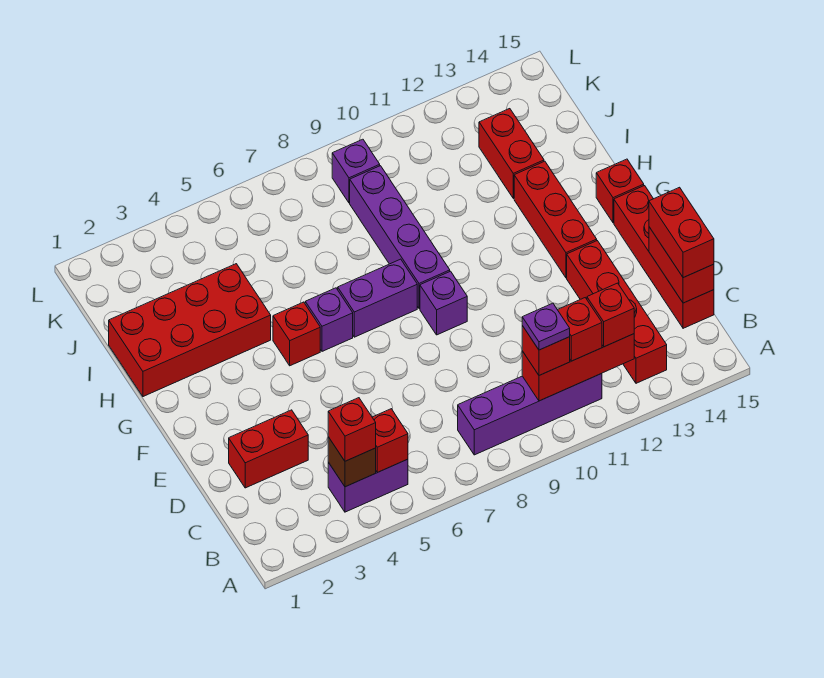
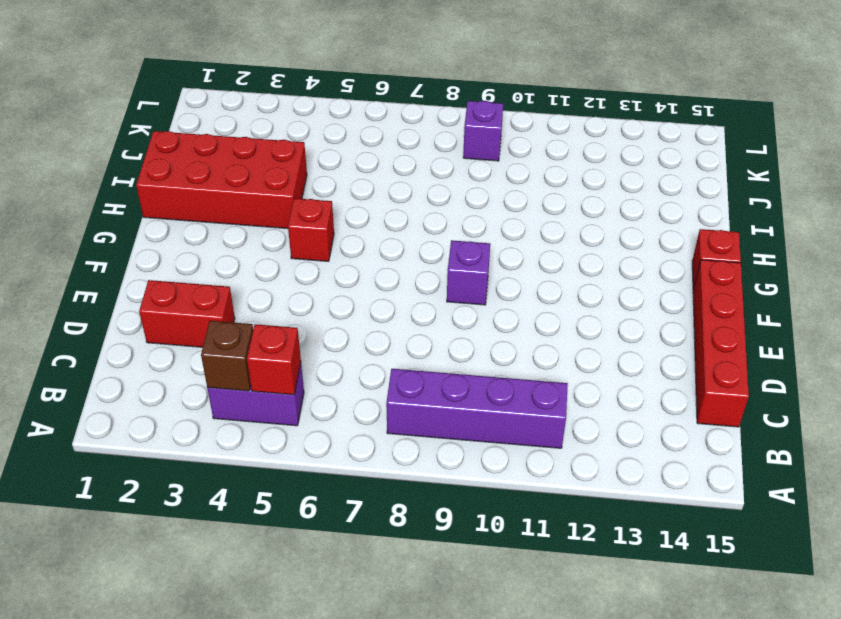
none -> red 1x4 brick [567,241,667,383]
none -> red 1x3 brick [514,161,597,278]
none -> purple 1x1 brick [305,288,353,351]

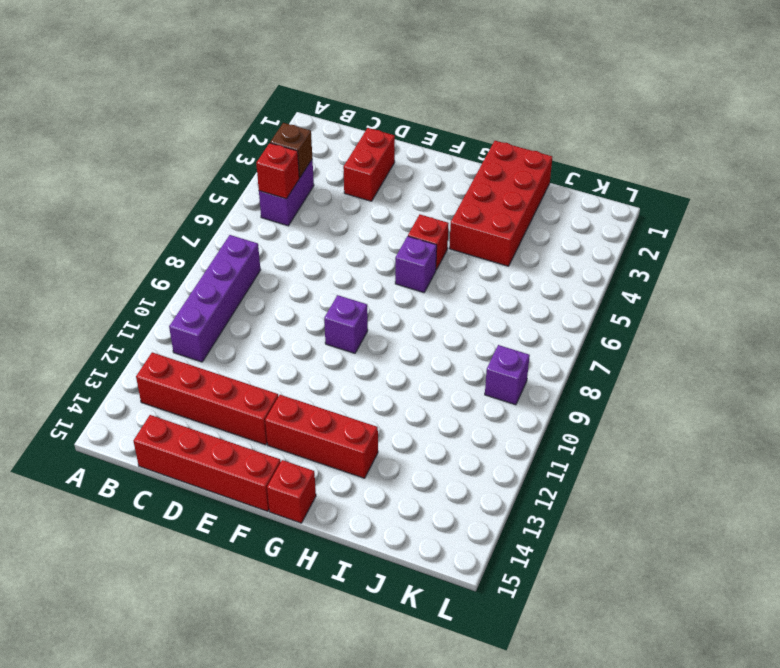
none -> purple 1x2 brick [338,259,417,337]
none -> purple 1x4 brick [350,166,450,309]
none -> red 1x2 brick [479,109,544,199]

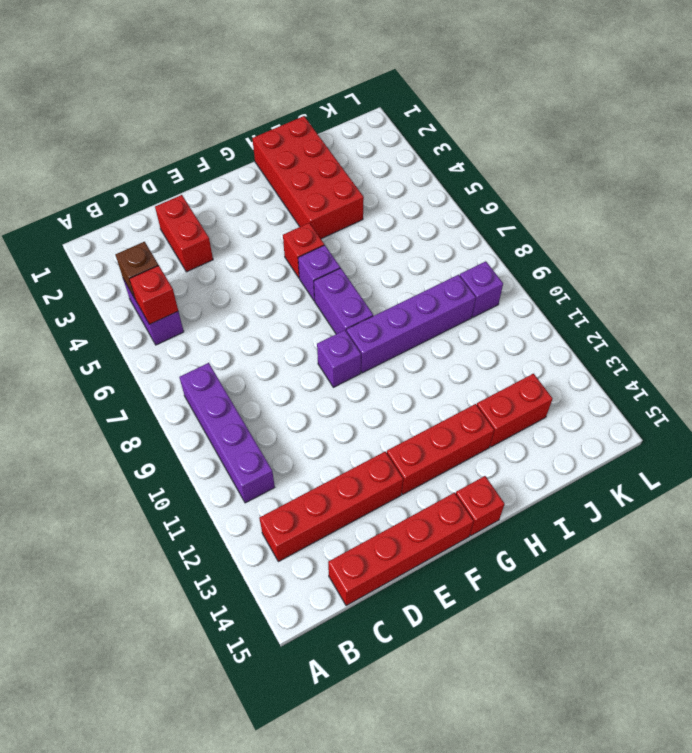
none -> red 1x3 brick [522,334,634,401]
none -> red 1x2 brick [649,227,714,303]
none -> red 1x1 brick [328,398,376,461]

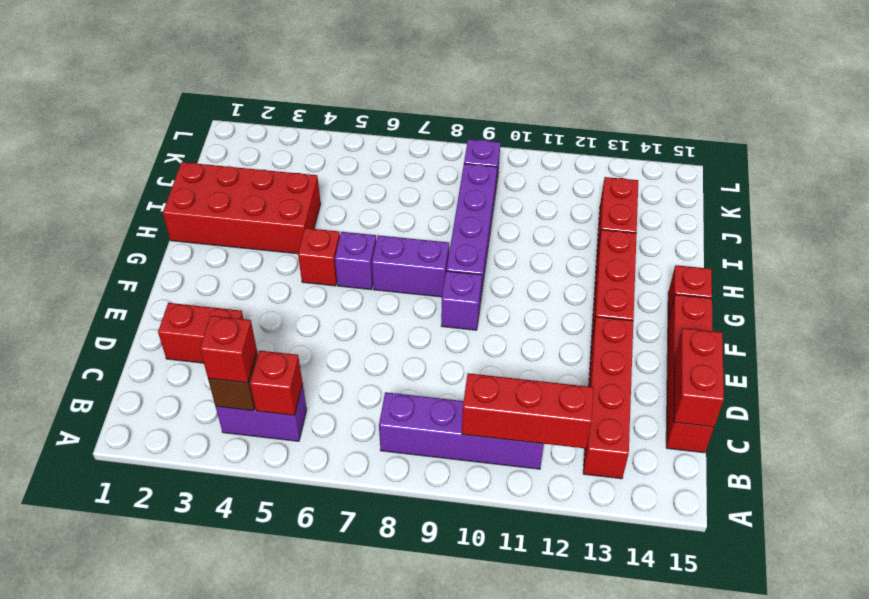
none -> red 1x1 brick [522,326,570,375]
none -> red 1x1 brick [558,298,602,361]
none -> red 1x1 brick [587,283,634,347]

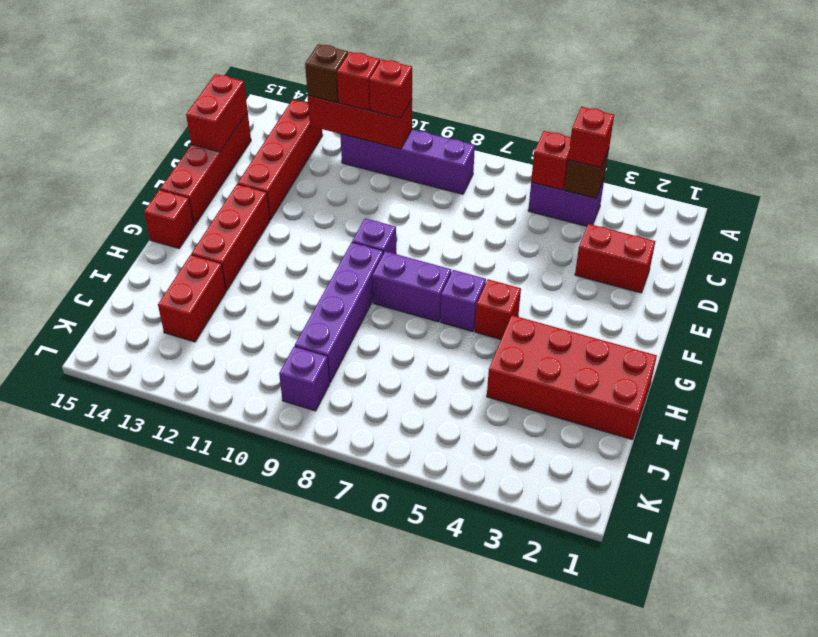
brown 1x1 brick [305,44,348,103] -> red 1x1 brick [587,283,634,347]
none -> red 1x2 brick [649,187,714,278]
none -> purple 1x1 plate [522,303,570,350]

